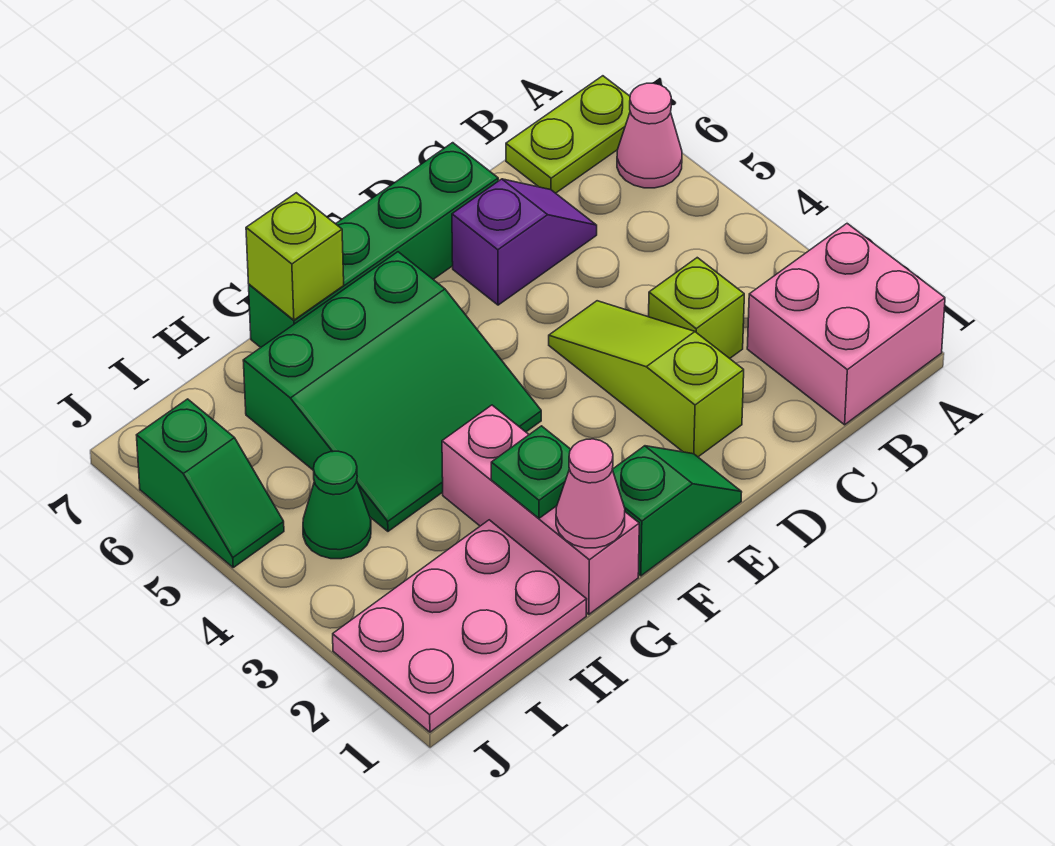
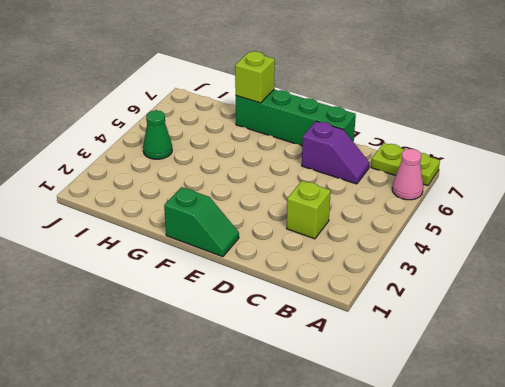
none -> pink 2x2 brick [747,224,945,425]
none -> lime 1x3 slope [549,301,744,457]
none -> green 3x3 slope [243,252,541,531]

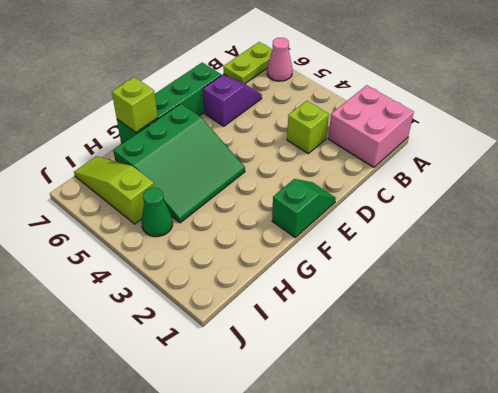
lime 1x3 slope [74,156,155,224] -> lime 1x3 slope moved to [549,301,744,457]
none -> pink 1x3 brick [442,405,639,614]
none -> pink 2x3 plate [333,520,587,732]
none -> green 1x2 slope [137,399,284,567]

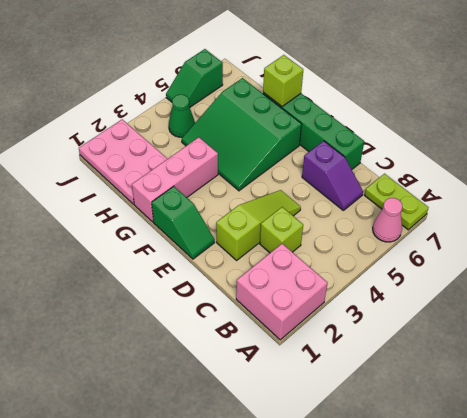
none -> pink 1x1 cone [556,439,625,548]
none -> green 1x1 plate [491,426,571,518]

